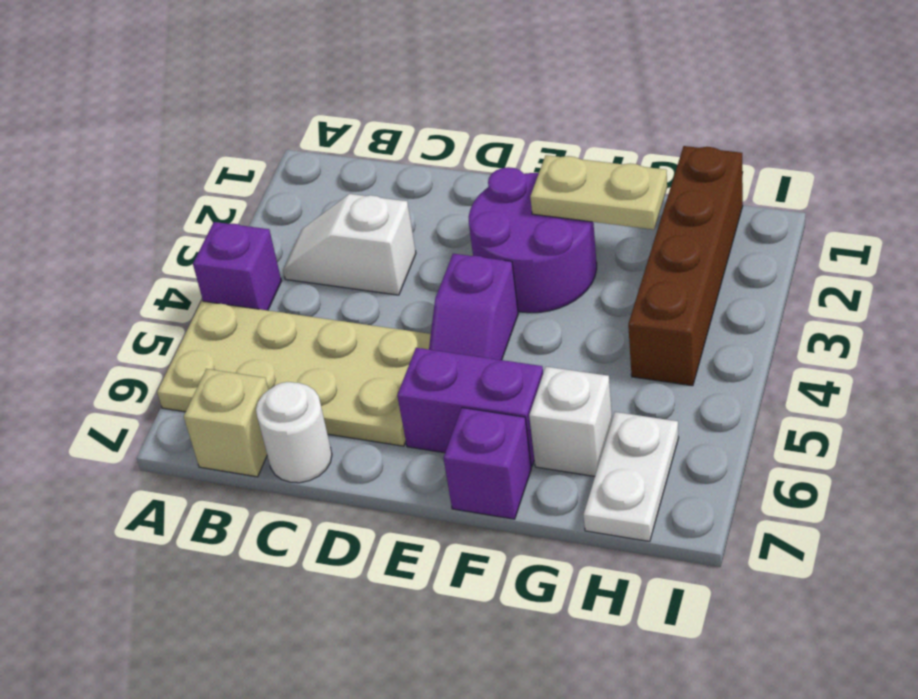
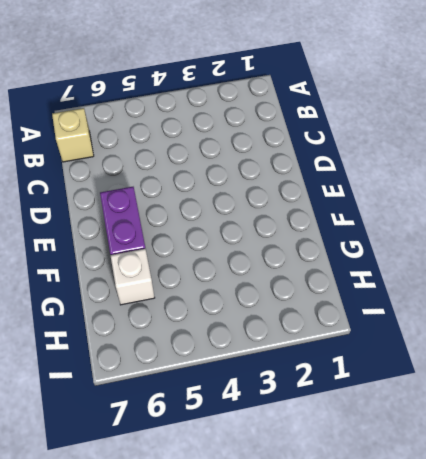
none -> purple 1x1 brick [193,222,281,310]
none -> tan 2x4 plate [157,301,431,446]
none -> white 1x2 slope [283,194,416,295]

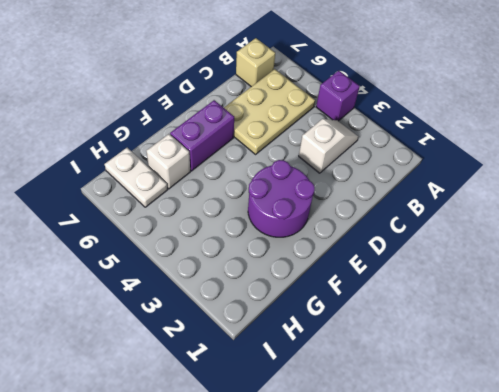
tan 2x3 plate [224,69,315,154] -> tan 2x4 plate [157,301,431,446]
none -> white 1x1 round brick [256,382,332,483]
none -> purple 1x2 slope [429,254,518,360]
none -> purple 1x1 brick [444,408,531,519]

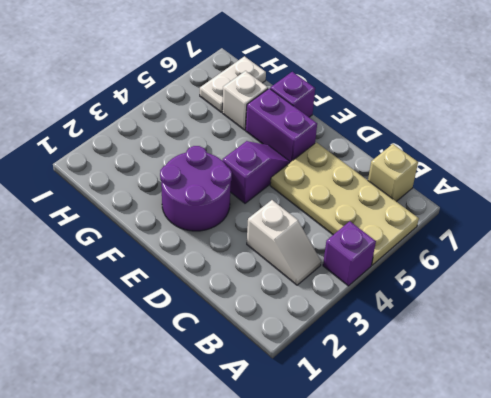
none -> white 1x1 round brick [256,382,332,483]
none -> brown 1x4 brick [628,146,743,386]
none -> tan 1x2 plate [530,155,667,230]

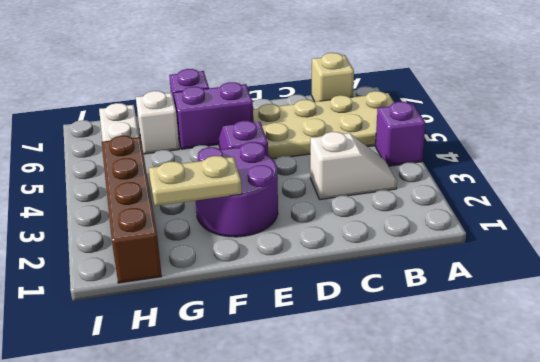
none -> white 1x1 round brick [256,382,332,483]

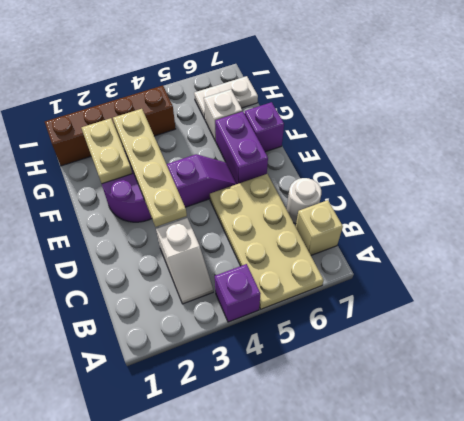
tan 1x4 plate [113,109,187,227] -> none

